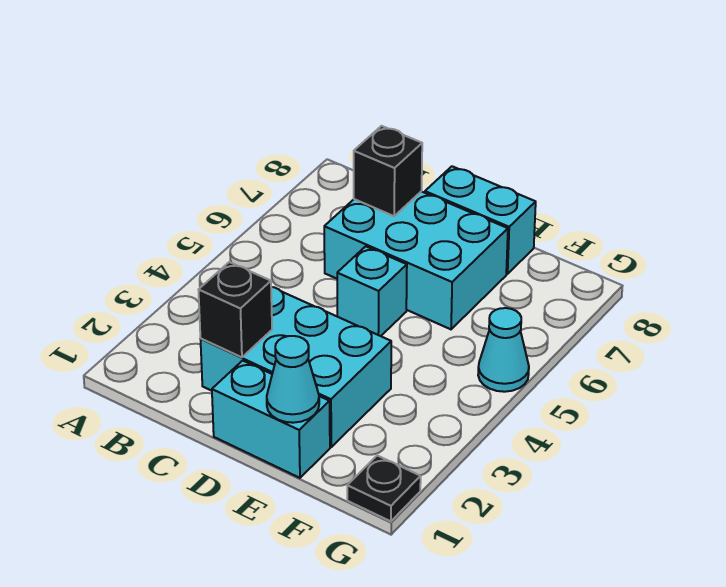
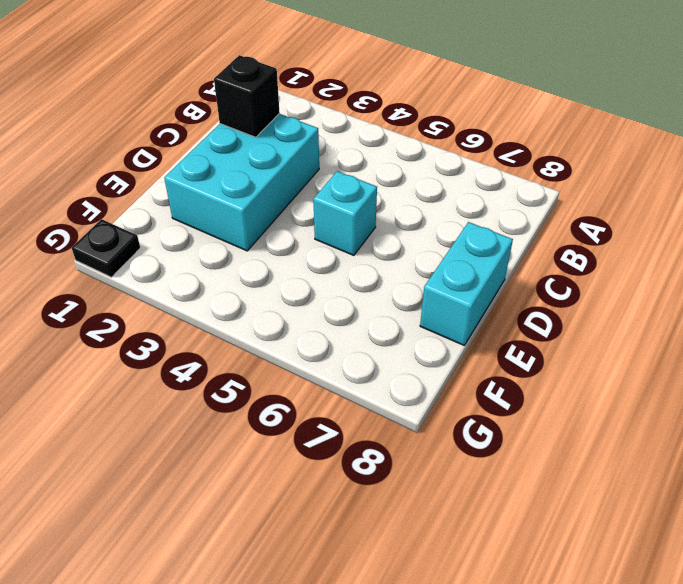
none -> cyan 2x3 brick [324,191,508,329]
none -> cyan 1x2 brick [212,361,330,478]

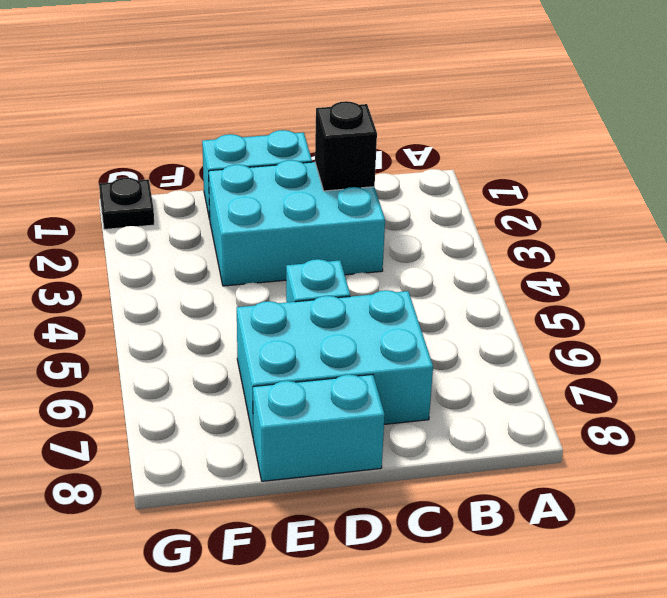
none -> cyan 1x1 cone [478,308,529,392]
none -> black 1x1 brick [354,126,422,216]

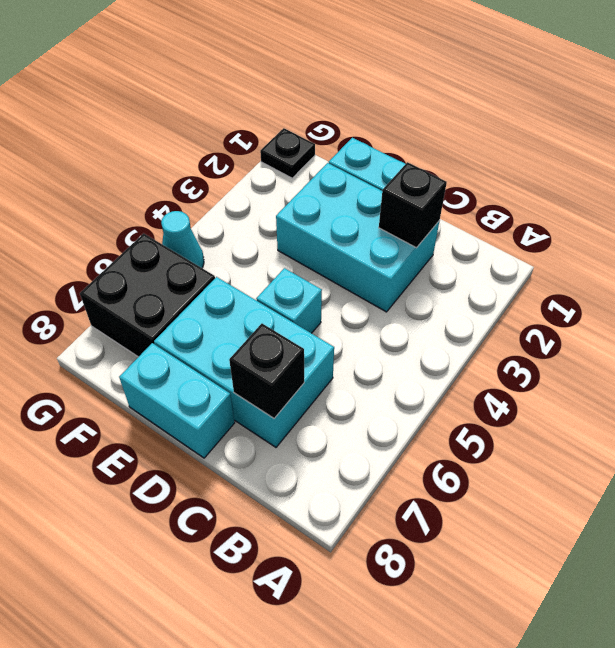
black 2x2 brick [80,233,215,357] -> none
none -> cyan 1x1 cone [267,336,319,423]

